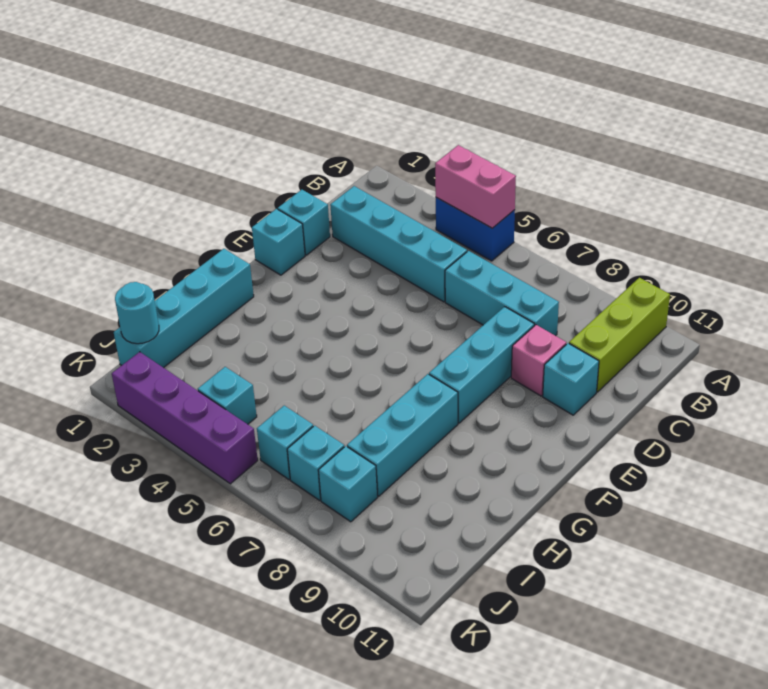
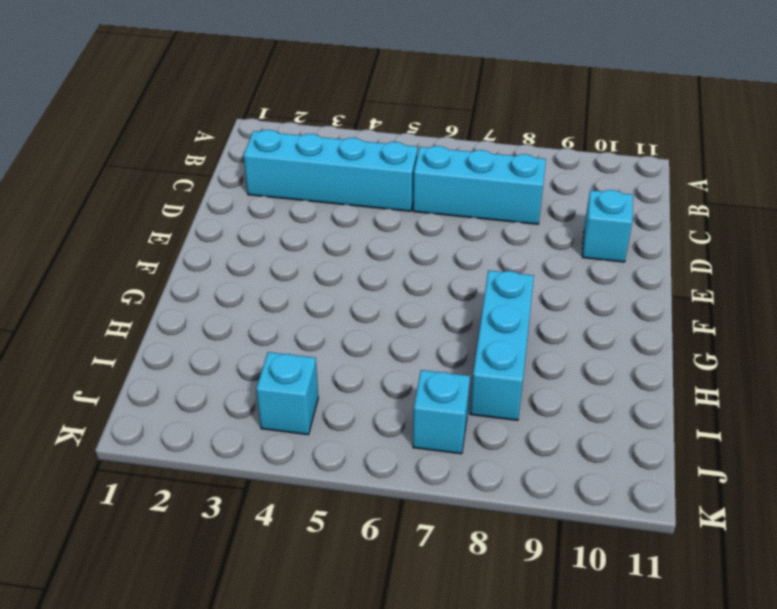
none -> blue 1x2 brick [436,198,515,261]
none -> lime 1x3 brick [569,278,670,392]
none -> cyan 1x1 brick [278,190,330,255]

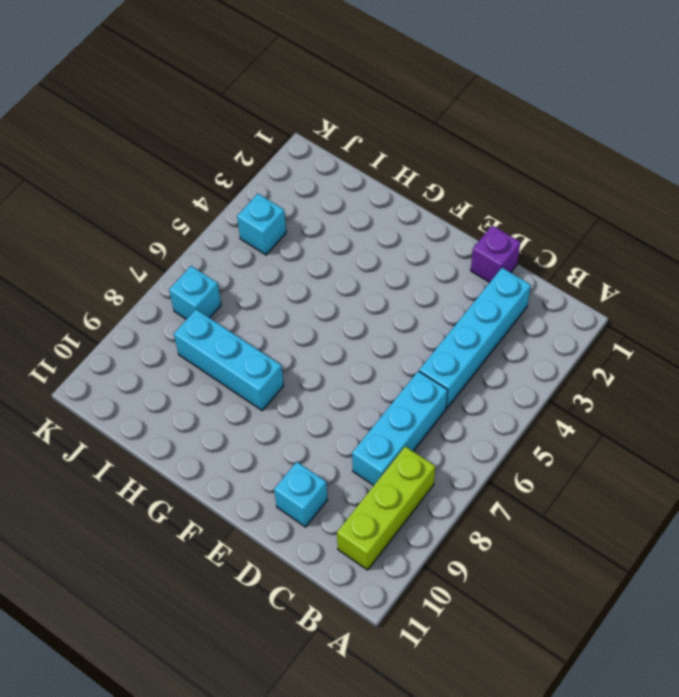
lime 1x3 brick [337,446,435,570] -> lime 1x3 brick turned to [569,278,670,392]
purple 1x1 brick [471,225,520,282] -> cyan 1x1 brick [278,190,330,255]
none -> blue 1x2 brick [436,198,515,261]
none -> cyan 1x3 brick [429,307,534,423]
none -> pink 1x1 brick [511,325,566,396]

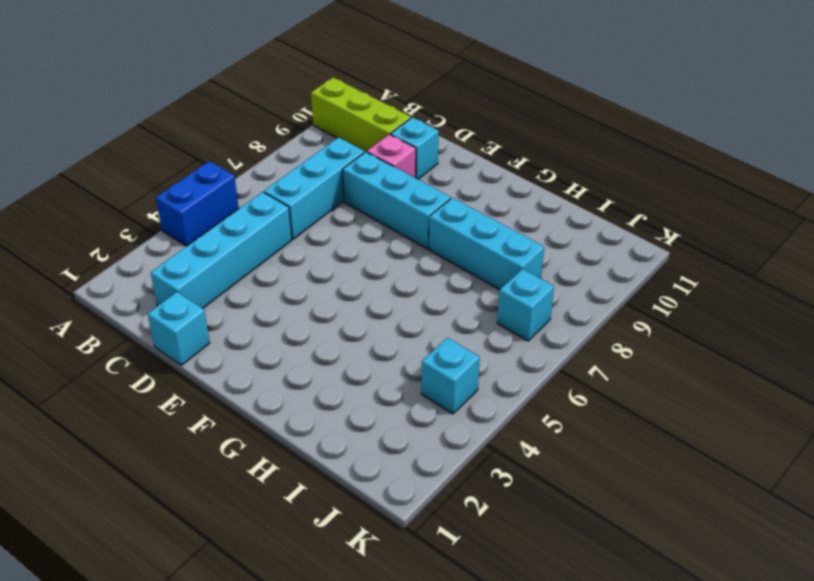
none -> cyan 1x1 brick [252,209,305,275]
none -> cyan 1x4 brick [114,249,254,368]
none -> cyan 1x1 brick [257,406,313,480]

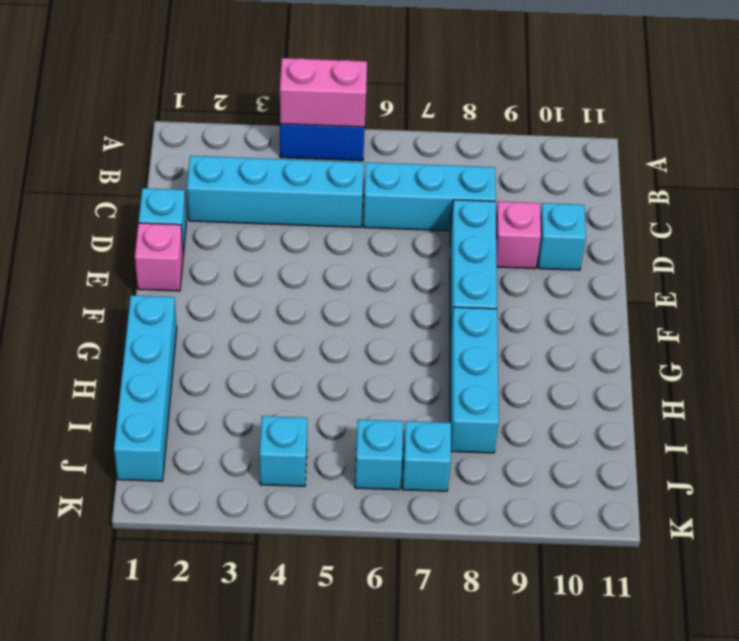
pink 1x1 brick [135,223,183,291] -> cyan 1x1 brick [252,209,305,275]
none -> lime 1x3 brick [569,278,670,392]
none -> cyan 1x1 brick [318,446,378,522]
none -> purple 1x4 brick [112,352,258,484]

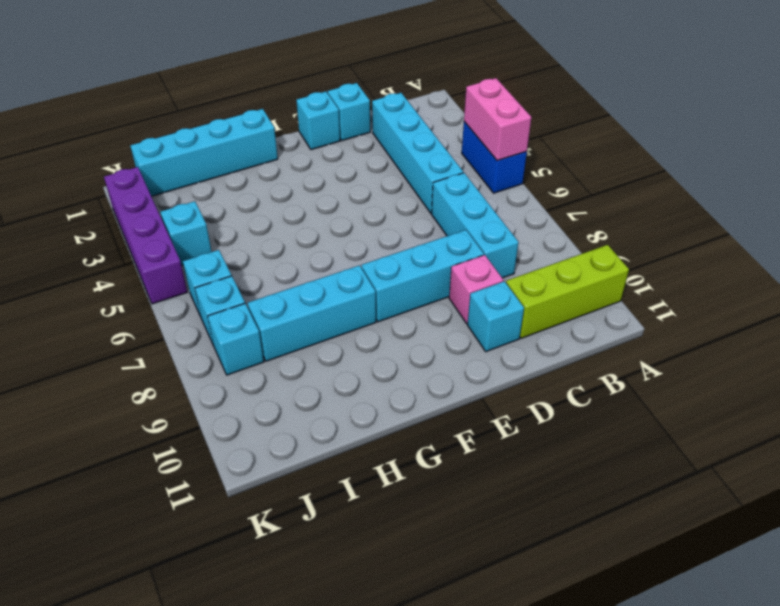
none -> cyan 1x1 round brick [115,282,159,344]

